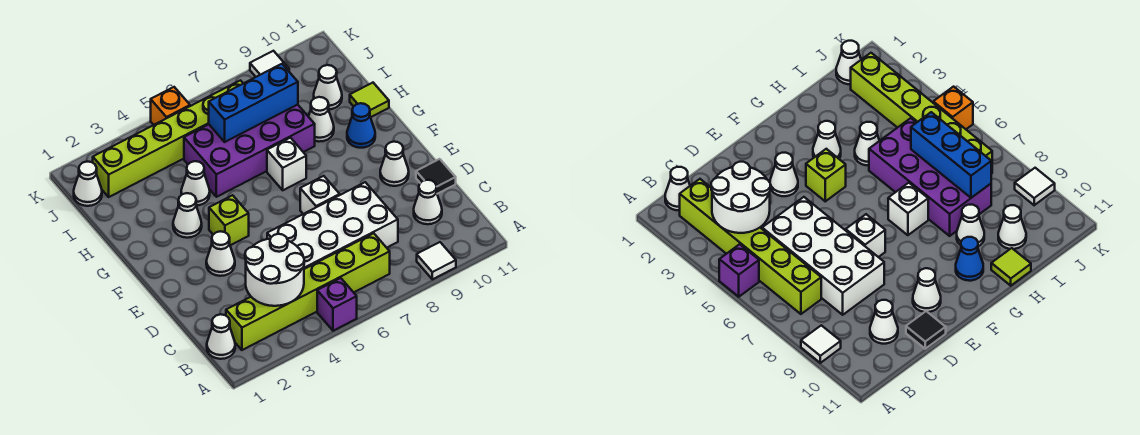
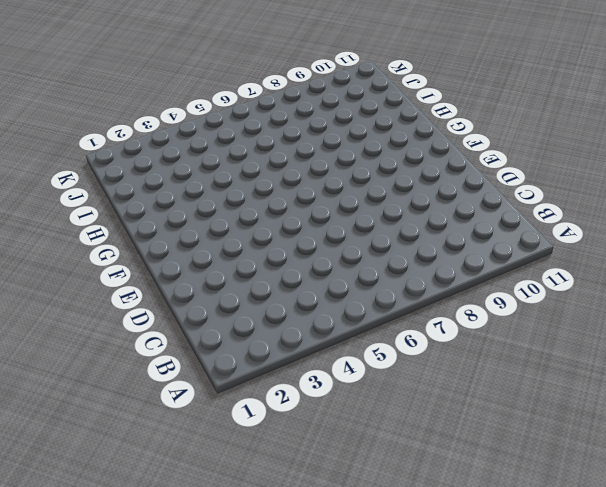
none -> purple 1x1 brick [317,278,357,331]
none -> white 1x1 tile [417,242,456,279]
none -> white 1x1 cone [207,314,235,359]

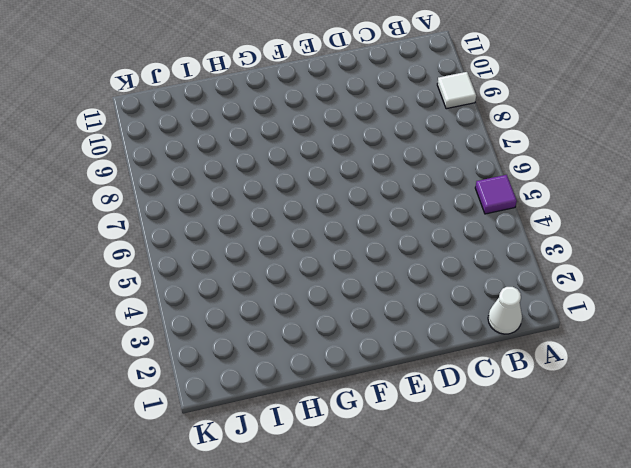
purple 1x1 tile [475,175,517,214] -> purple 1x1 brick [317,278,357,331]
none -> lime 1x6 brick [226,233,390,350]
none -> white 2x4 brick [267,182,398,269]
none -> white 1x1 cone [414,180,442,224]

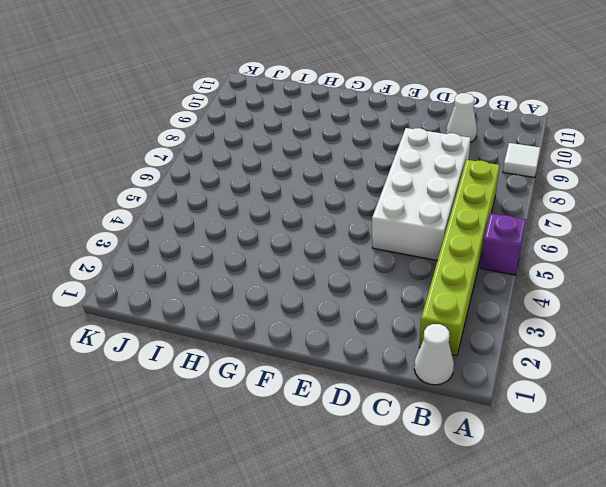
none -> black 1x1 tile [416,159,456,194]
none -> white 1x1 cone [206,231,235,276]
none -> white 1x1 brick [300,176,340,214]

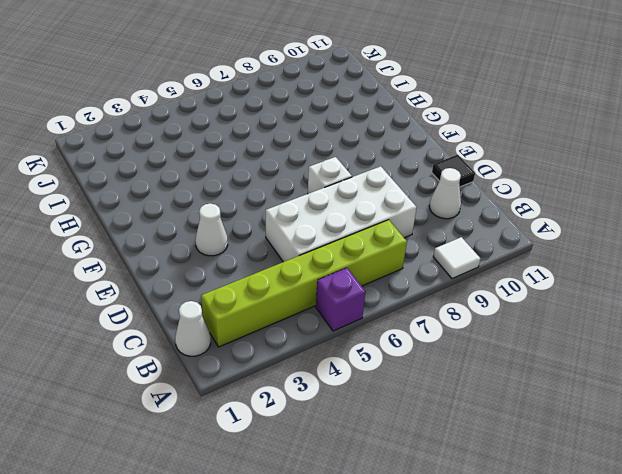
none -> white 1x1 cone [380,142,409,186]
none -> lime 1x1 brick [209,195,249,245]
none -> white 1x1 cone [173,193,202,238]

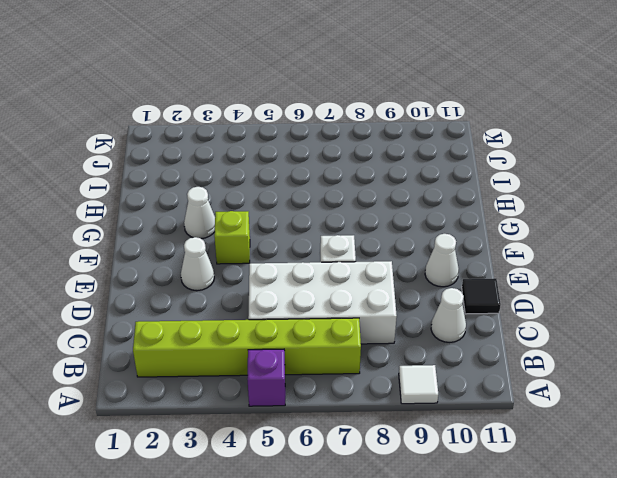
none -> white 1x1 cone [207,314,235,359]
none -> white 1x1 brick [267,138,306,190]
none -> blue 1x1 cone [347,103,375,148]

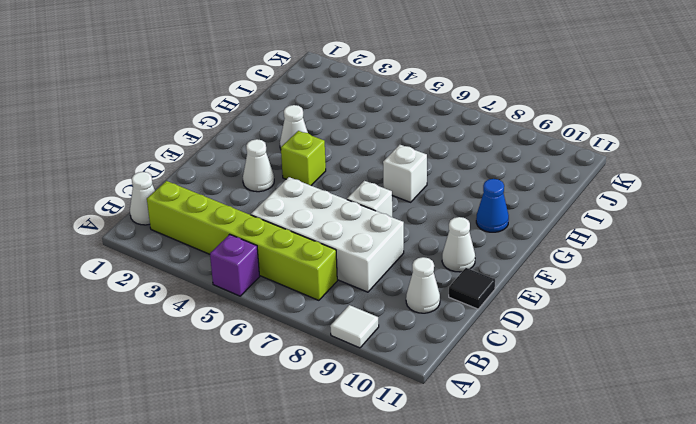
none -> white 1x1 cone [181,161,210,206]
none -> purple 2x4 brick [184,105,315,197]
none -> white 1x1 cone [308,97,334,142]

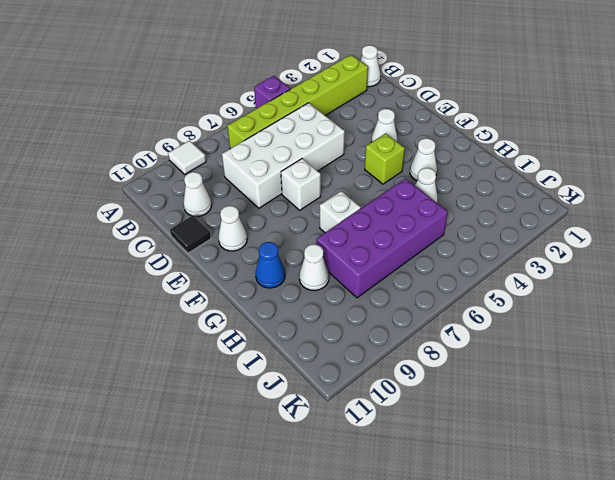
none -> lime 1x1 tile [350,83,389,117]
none -> white 1x1 cone [314,65,342,109]
none -> white 1x1 cone [74,161,102,206]

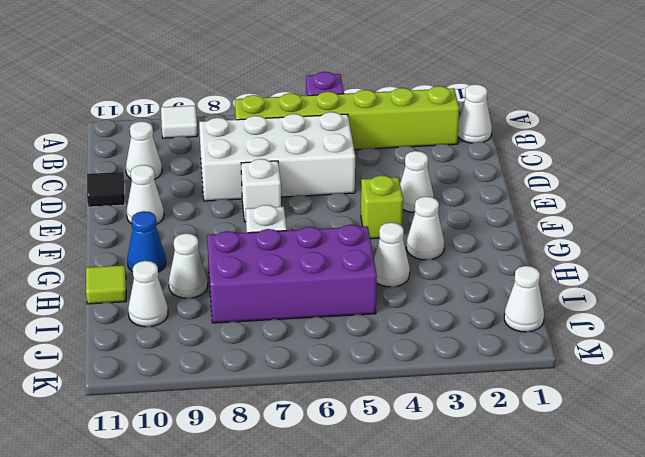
none -> lime 1x6 brick [93,80,243,197]
none -> orange 1x1 brick [151,87,190,125]
none -> white 1x1 tile [250,51,289,77]

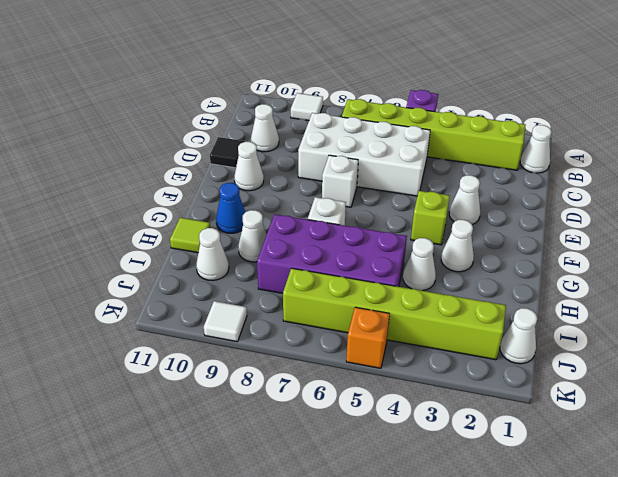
none -> white 2x2 round brick [245,234,304,306]
none -> blue 1x3 brick [209,64,298,142]

